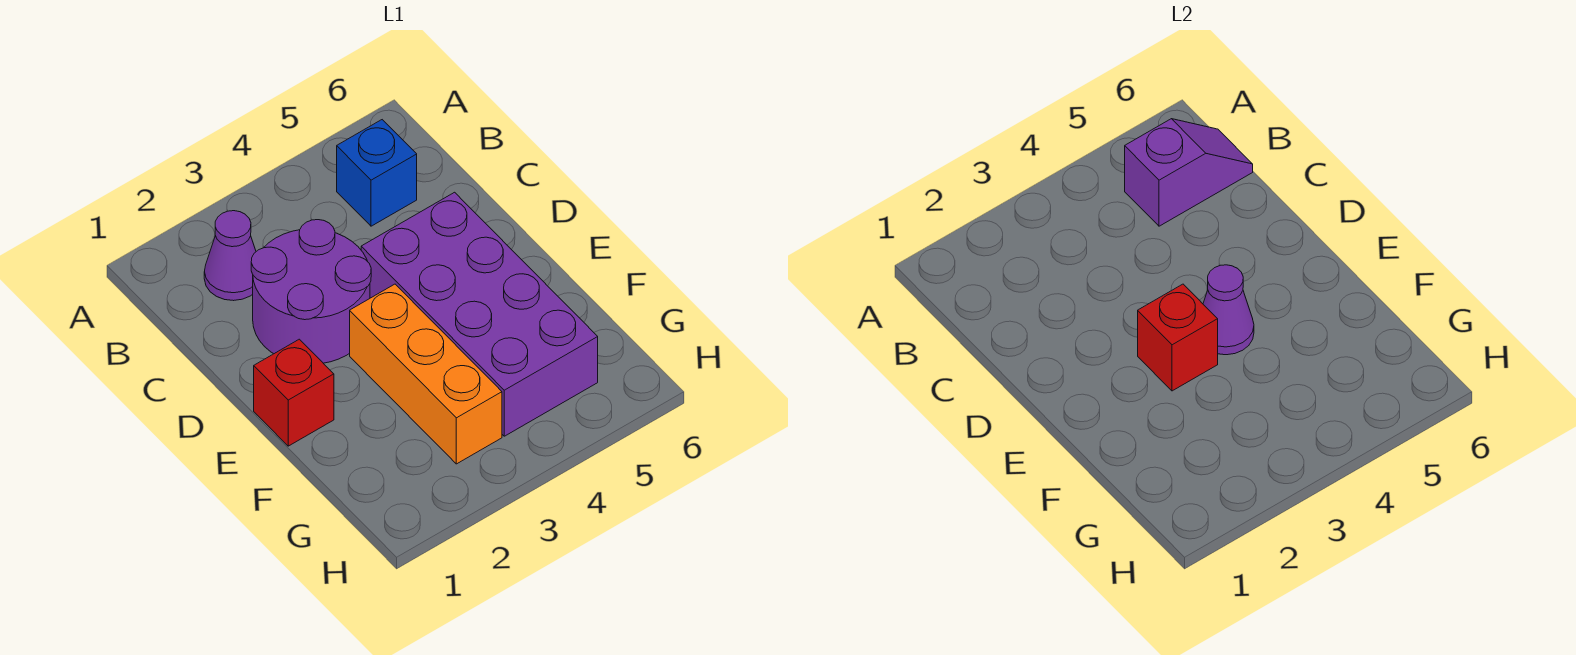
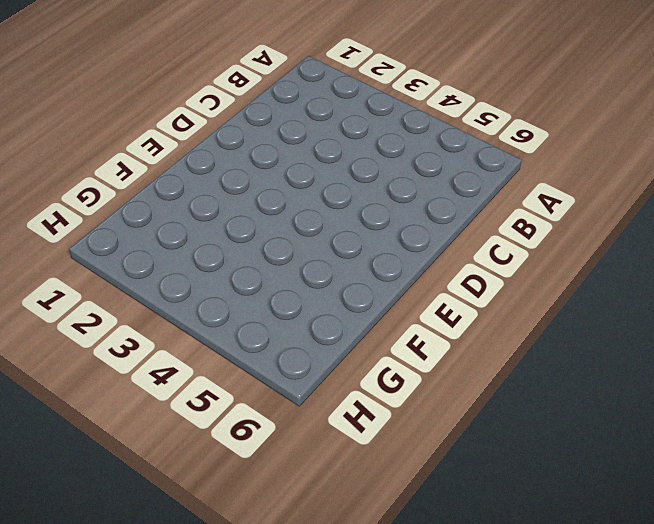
none -> purple 1x1 cone [204,211,256,301]
none -> blue 1x1 brick [337,120,417,226]

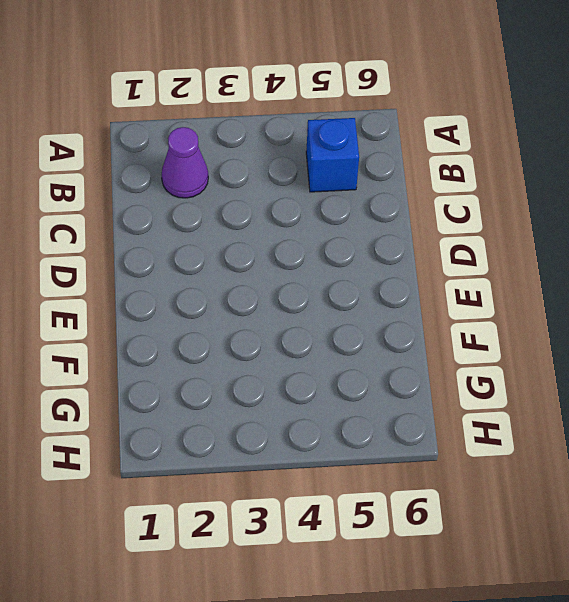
none -> purple 2x2 round brick [251,220,371,363]
none -> purple 2x4 brick [361,192,598,436]

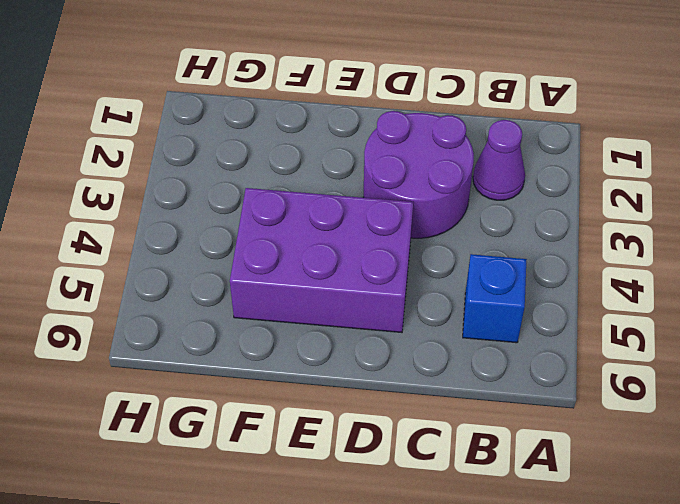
purple 2x3 brick [230,188,413,332] -> purple 2x4 brick [361,192,598,436]
none -> red 1x1 brick [254,339,334,446]
none -> orange 1x3 brick [350,284,502,464]

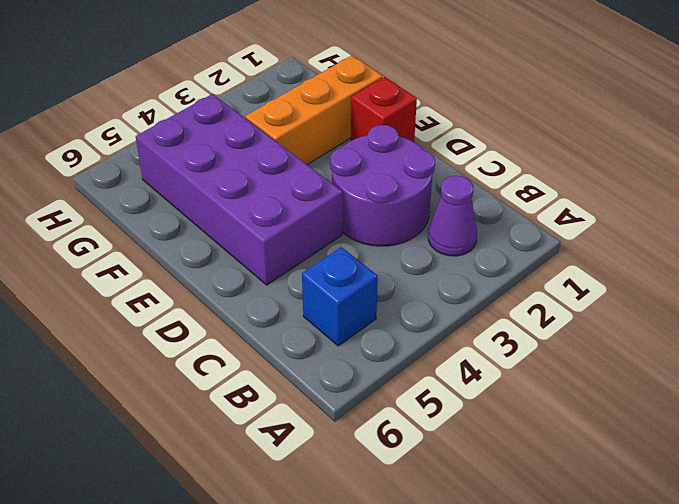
orange 1x3 brick [245,56,383,165] -> orange 1x3 brick turned to [350,284,502,464]
none -> purple 1x2 slope [1125,119,1253,226]
none -> red 1x1 brick [1138,284,1218,391]

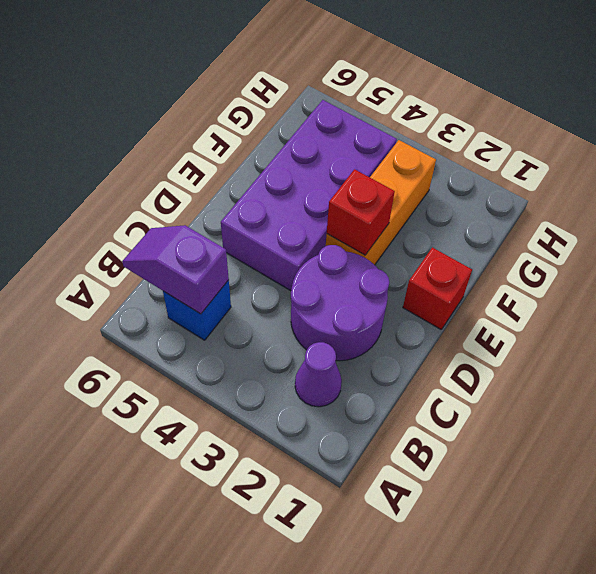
none -> purple 1x1 cone [1203,265,1254,355]

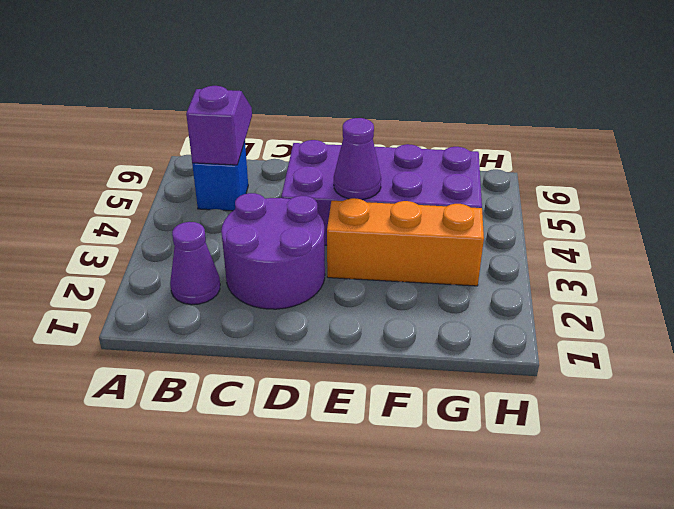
none -> red 1x1 brick [254,339,334,446]
none -> red 1x1 brick [1138,284,1218,391]

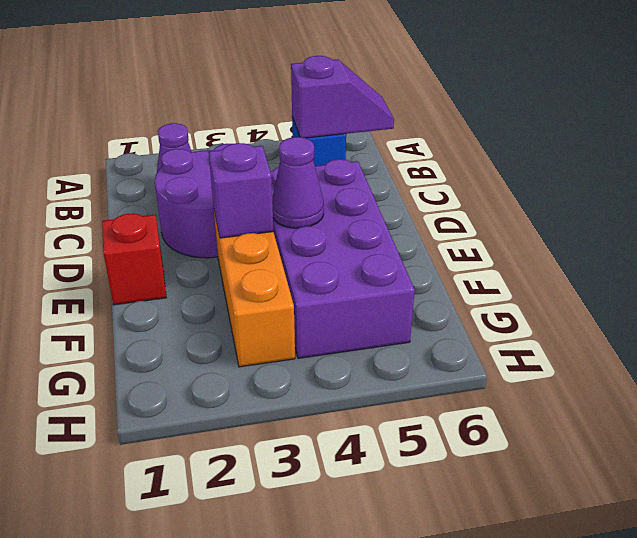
purple 1x1 brick [209,143,274,238] -> red 1x1 brick [1138,284,1218,391]

